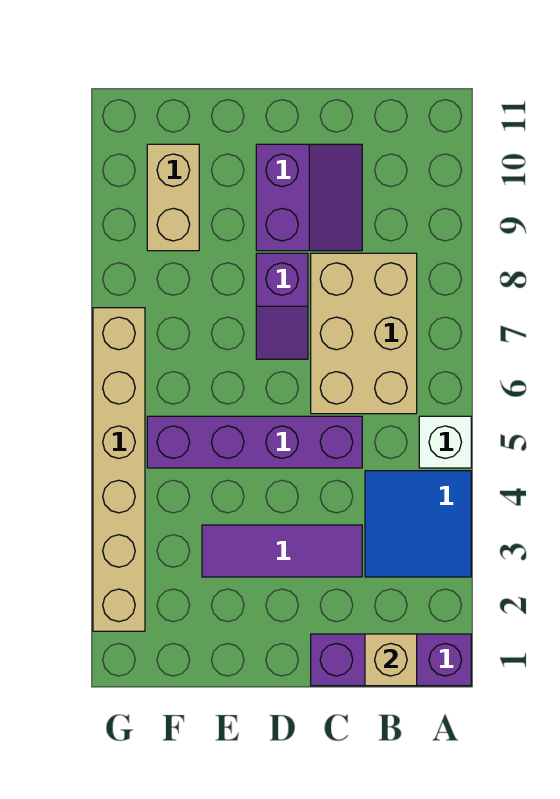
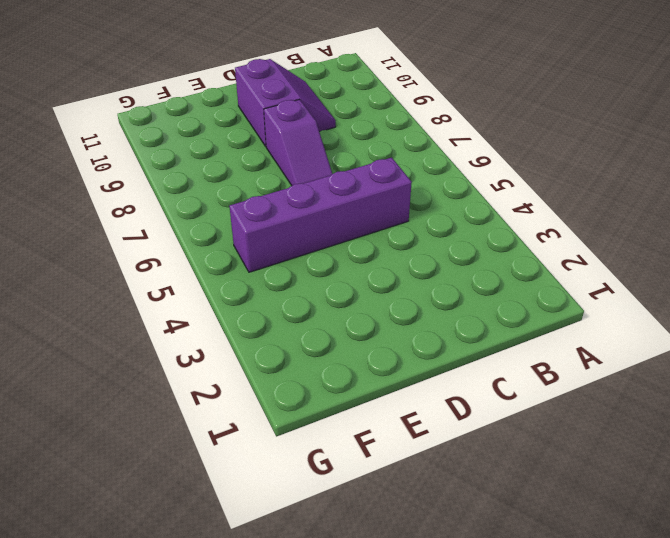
none -> purple 1x3 brick [311,634,471,686]
none -> blue 2x2 tile [365,471,471,577]

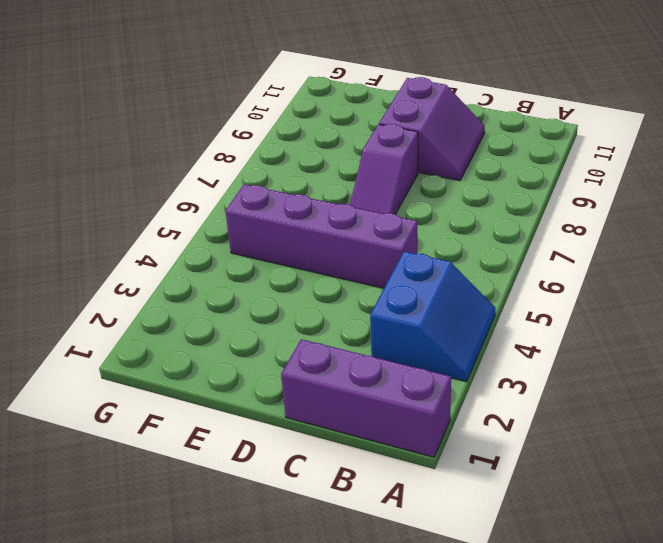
blue 2x2 slope [370,252,495,382] -> blue 2x2 tile [365,471,471,577]
none -> white 1x1 brick [419,416,471,468]
none -> tan 2x3 brick [311,253,417,414]

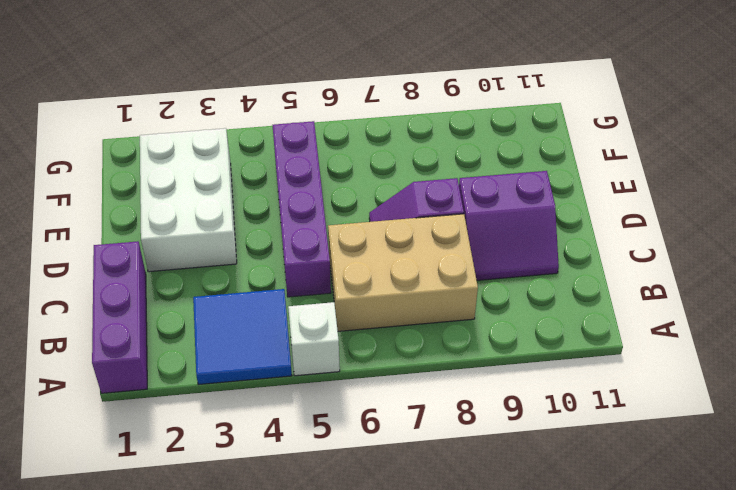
white 2x3 brick [140,128,237,272] -> purple 1x3 tile [202,525,362,577]
none -> tan 1x2 brick [147,144,199,251]
none -> tan 1x6 brick [93,308,145,631]

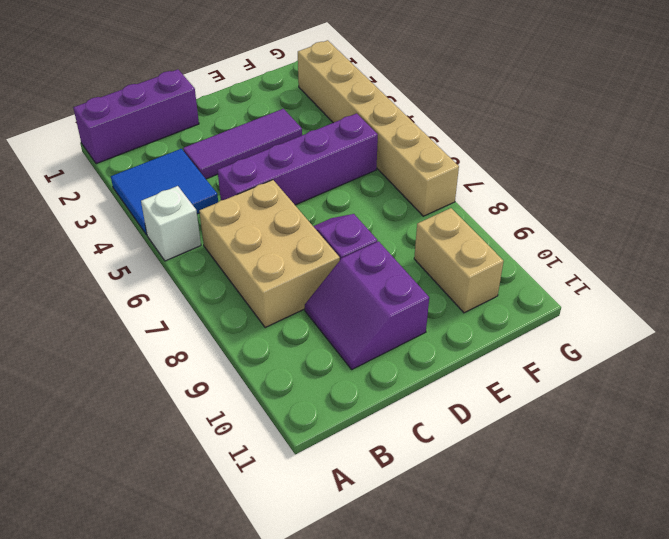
none -> tan 1x1 brick [365,634,417,686]

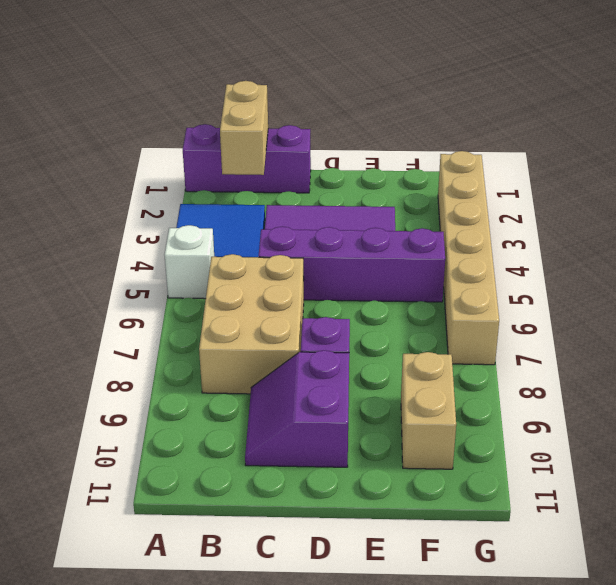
tan 1x2 brick [220,81,268,175] -> tan 1x1 brick [365,634,417,686]

